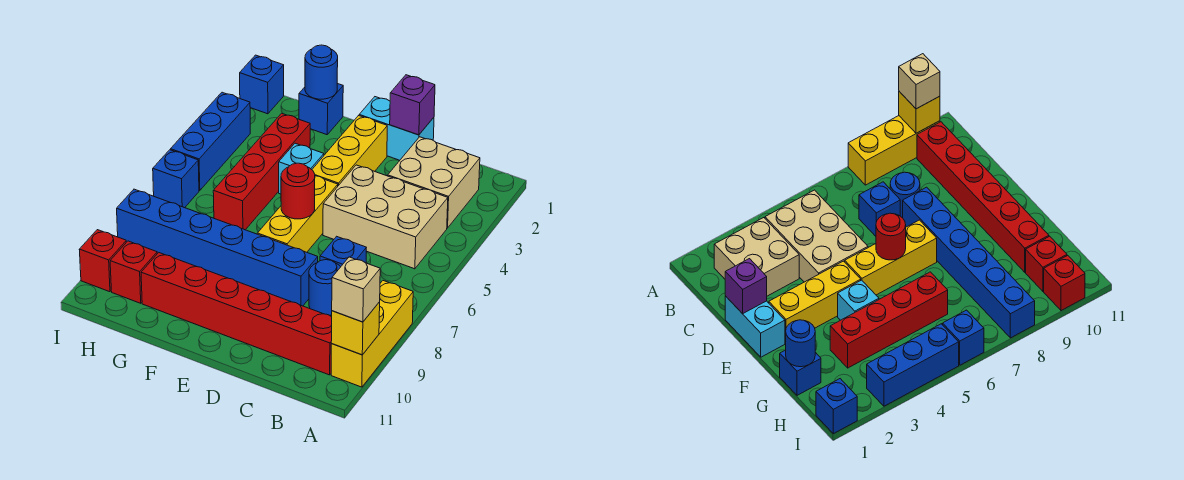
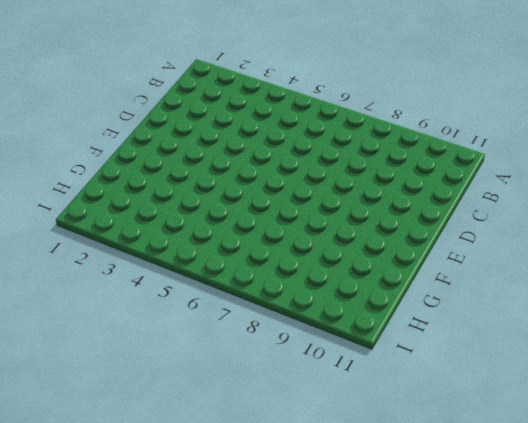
none -> yellow 1x3 brick [331,281,413,387]
none -> tan 2x2 brick [388,137,480,228]
none -> tan 2x3 brick [323,165,448,269]

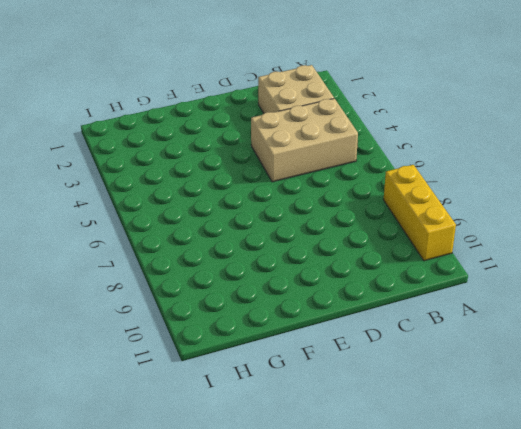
none -> red 1x6 brick [141,253,332,375]
none -> blue 1x1 brick [320,236,366,267]
none -> blue 1x1 round brick [309,260,340,315]

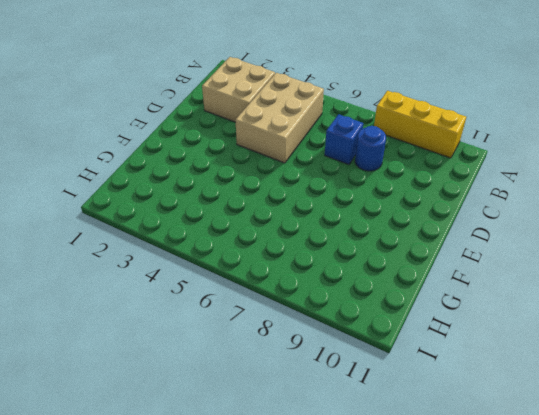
none -> red 1x6 brick [141,253,332,375]
none -> cyan 1x2 brick [359,97,434,161]
none -> blue 1x6 brick [117,189,318,306]

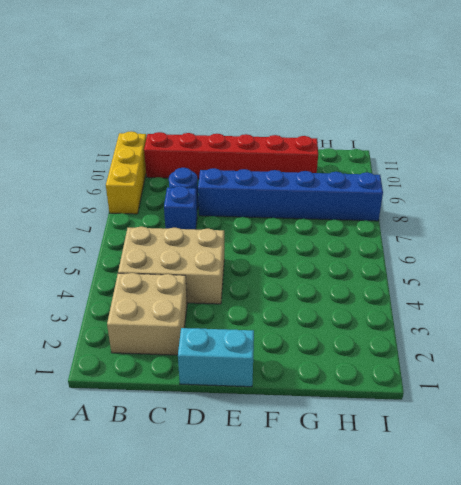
none -> yellow 1x3 brick [312,116,387,186]
none -> yellow 1x3 brick [257,176,338,252]
none -> cyan 1x1 brick [279,143,324,194]

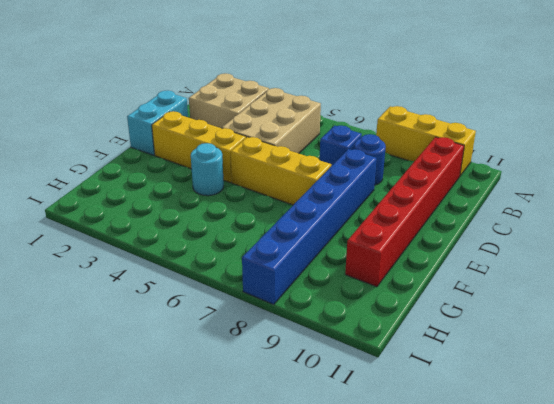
cyan 1x1 round brick [191,143,224,196] -> cyan 1x1 brick [279,143,324,194]
none -> blue 1x1 brick [299,83,343,135]
none -> red 1x4 brick [213,113,310,230]
none -> red 1x1 brick [110,241,157,303]

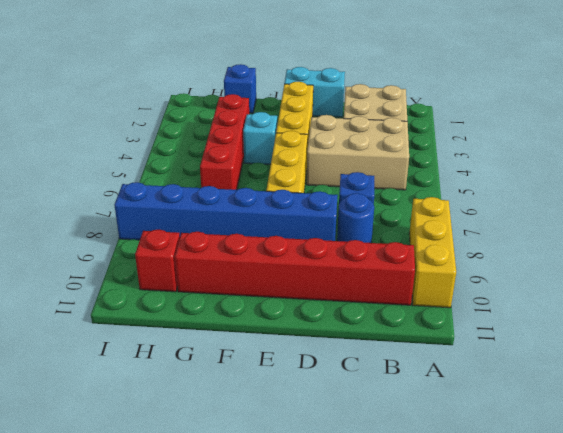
none -> blue 1x1 brick [240,55,284,114]
none -> blue 1x3 brick [171,92,250,191]
none -> blue 1x1 brick [153,150,199,208]

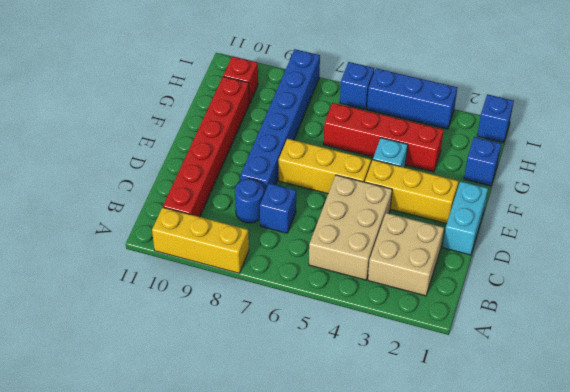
none -> red 1x1 brick [79,230,126,292]
none -> yellow 1x1 brick [331,302,380,355]
none -> purple 1x1 brick [390,75,435,135]

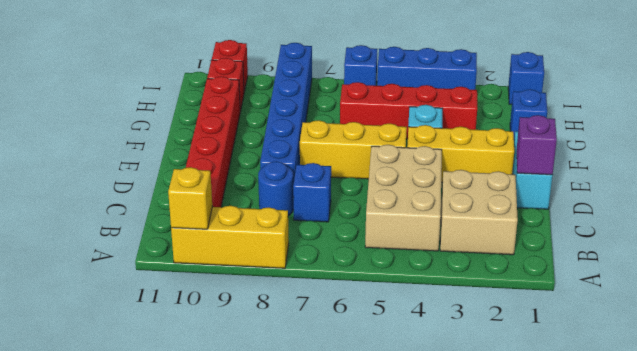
none -> red 1x1 round brick [281,163,315,219]
none -> blue 1x1 round brick [305,45,338,99]
none -> tan 1x1 brick [332,257,380,322]

